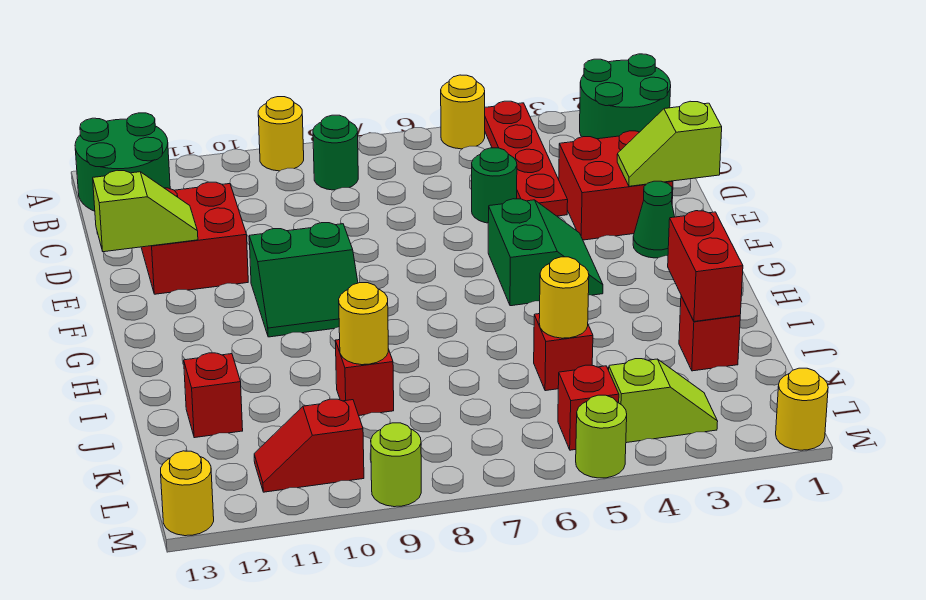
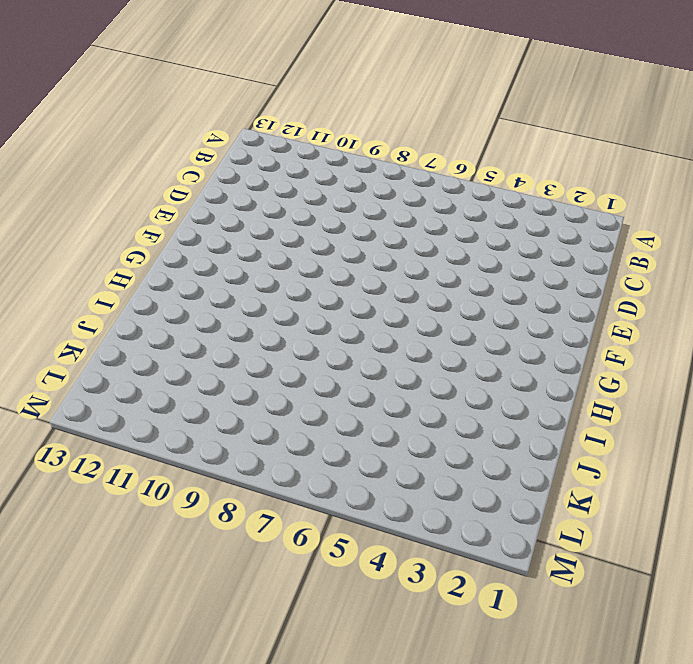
none -> green 2x2 round brick [580,54,671,139]
none -> red 1x4 plate [485,101,568,216]
none -> yellow 1x1 round brick [441,75,485,149]

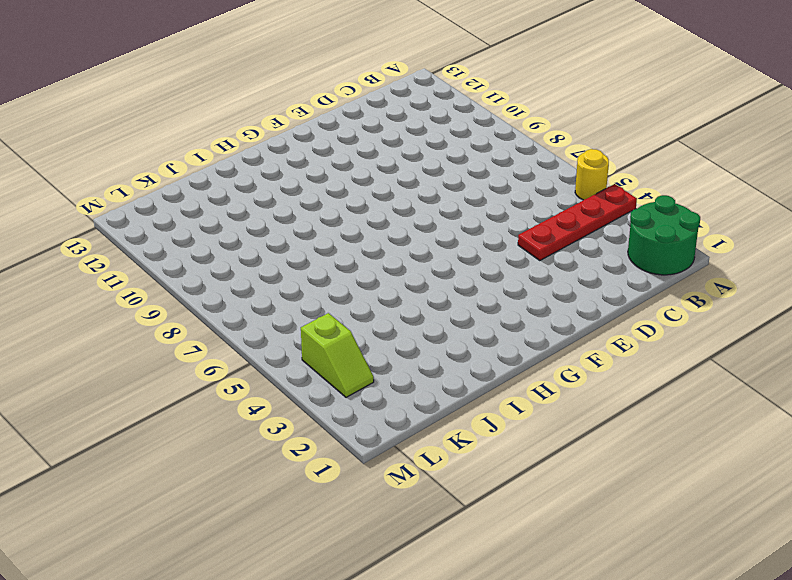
none -> yellow 1x1 round brick [258,97,304,171]
none -> green 2x2 round brick [75,113,170,211]
none -> green 1x1 round brick [313,115,358,190]

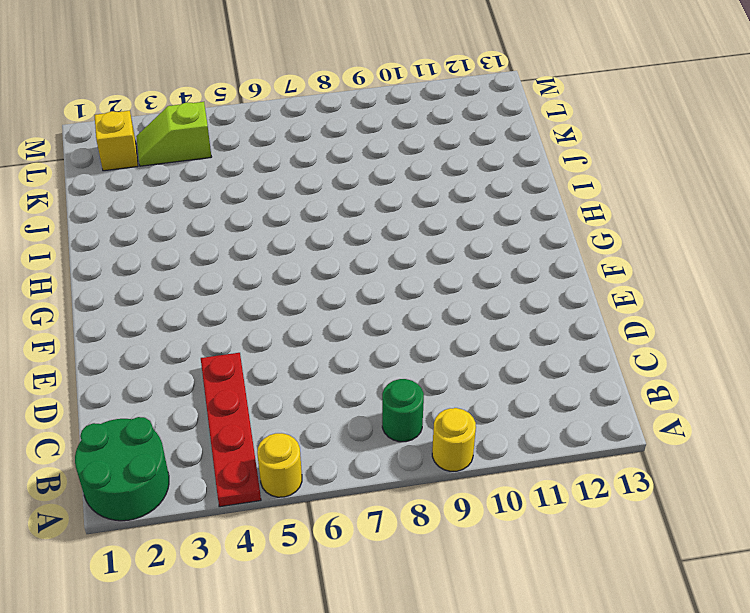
yellow 1x1 brick [94,111,138,171] -> none
none -> green 2x2 round brick [75,113,170,211]
none -> red 2x2 brick [559,131,673,240]
none -> green 1x1 round brick [472,148,517,223]

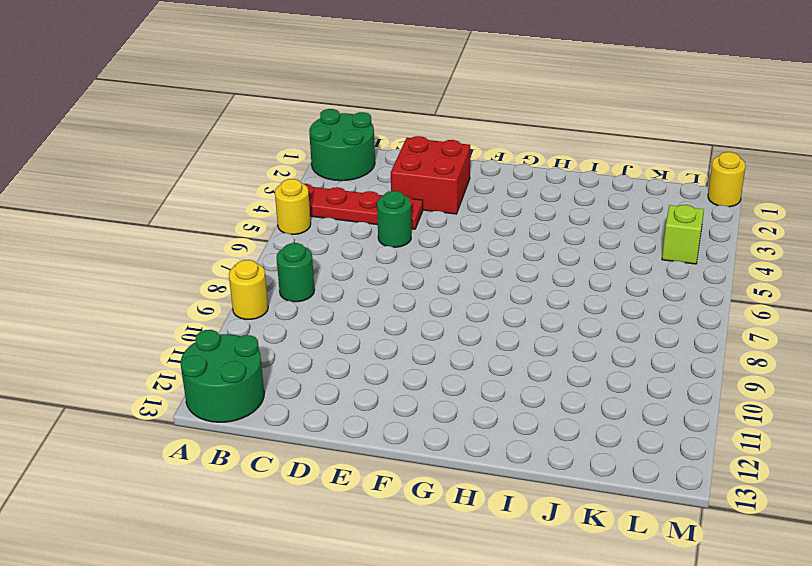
none -> red 2x2 brick [141,182,248,294]
none -> green 1x1 cone [633,181,675,258]
none -> green 2x2 slope [488,199,603,306]

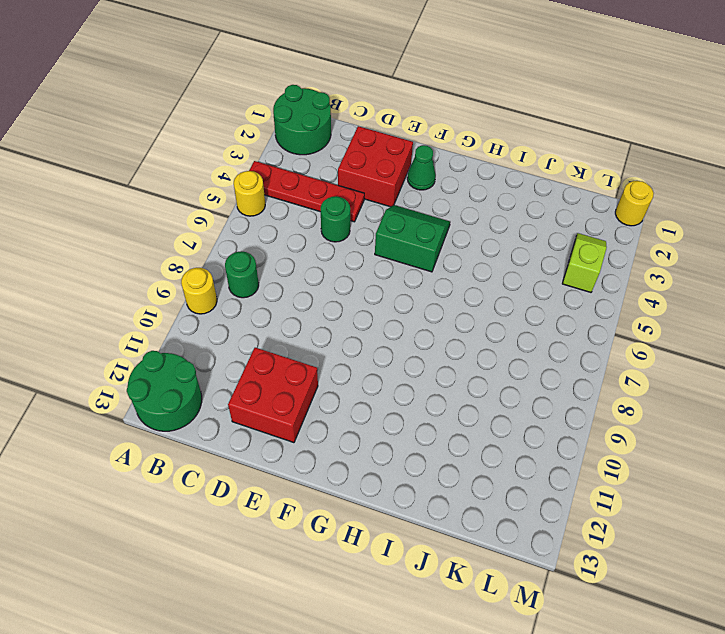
none -> green 2x2 slope [249,223,358,337]
none -> red 1x1 brick [679,296,740,371]
none -> red 1x1 brick [534,314,593,391]

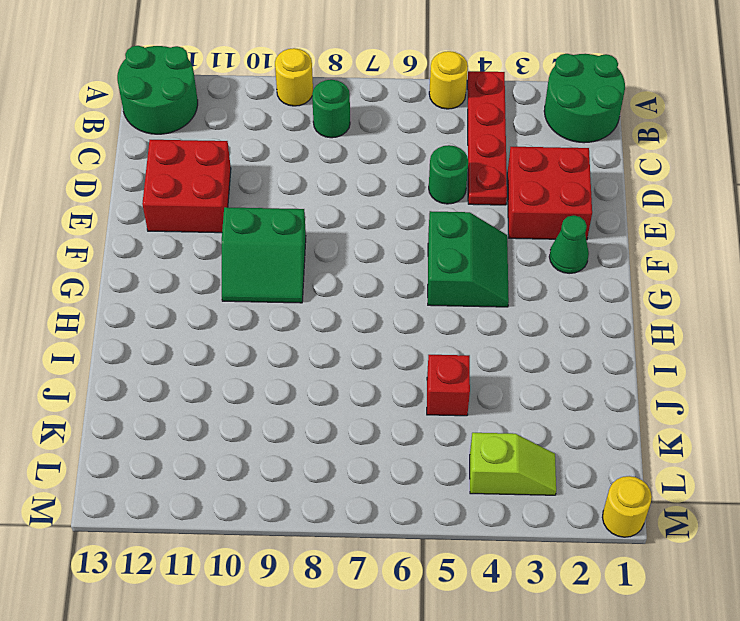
none -> red 1x1 brick [679,296,740,371]
none -> red 1x1 brick [335,340,394,416]
none -> red 1x1 brick [184,353,243,438]

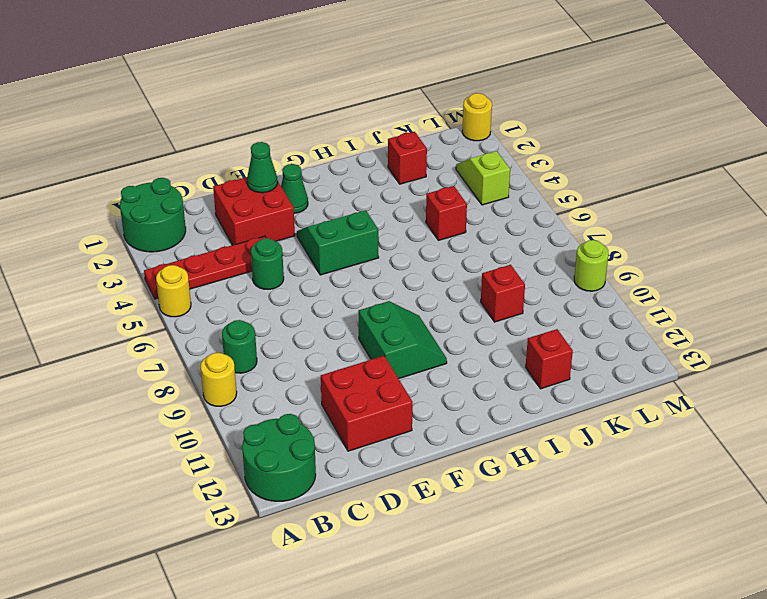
green 1x1 cone [247,142,278,193] -> lime 1x2 slope [617,101,722,186]
none -> red 1x1 brick [558,365,619,450]
none -> red 1x2 slope [254,399,364,492]
none -> lime 1x1 round brick [576,395,627,478]

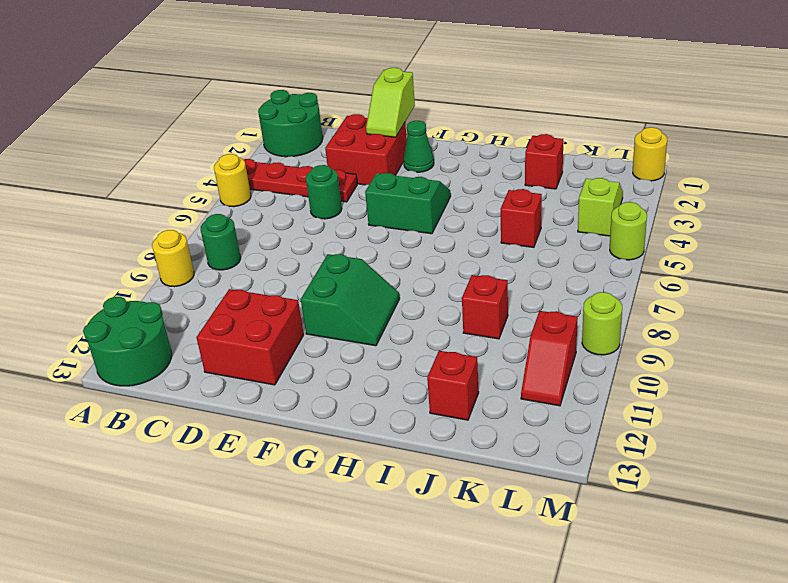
none -> red 1x1 brick [558,365,619,450]
none -> yellow 1x1 round brick [161,451,214,536]
none -> lime 1x2 slope [93,170,198,252]

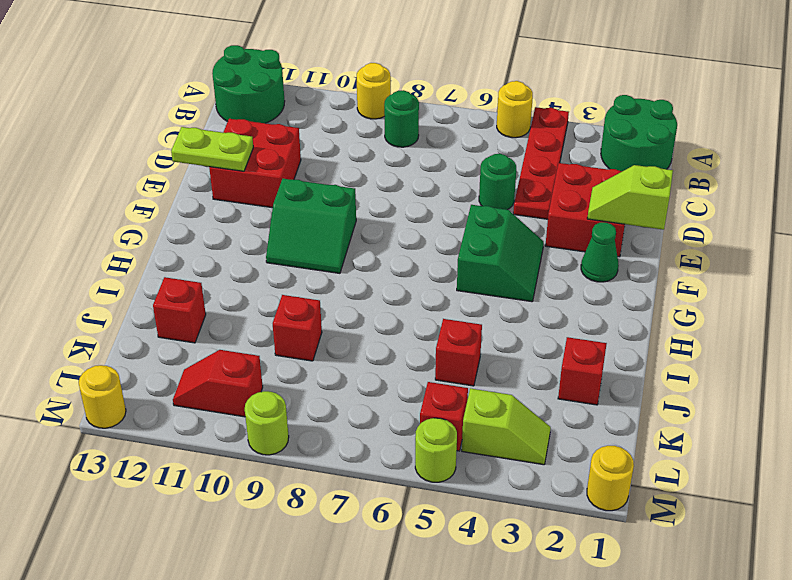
lime 1x2 plate [171,127,253,171] -> lime 1x2 slope [93,170,198,252]
none -> red 1x2 brick [668,211,743,322]
none -> yellow 1x1 round brick [539,257,589,338]
none -> yellow 1x1 round brick [339,283,388,365]

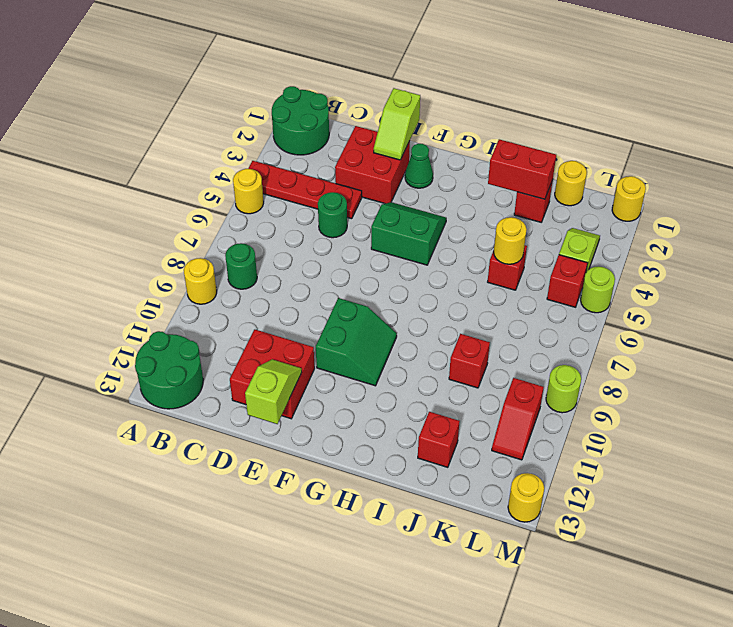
yellow 1x1 round brick [555,161,587,206] -> yellow 1x1 round brick moved to [339,283,388,365]

